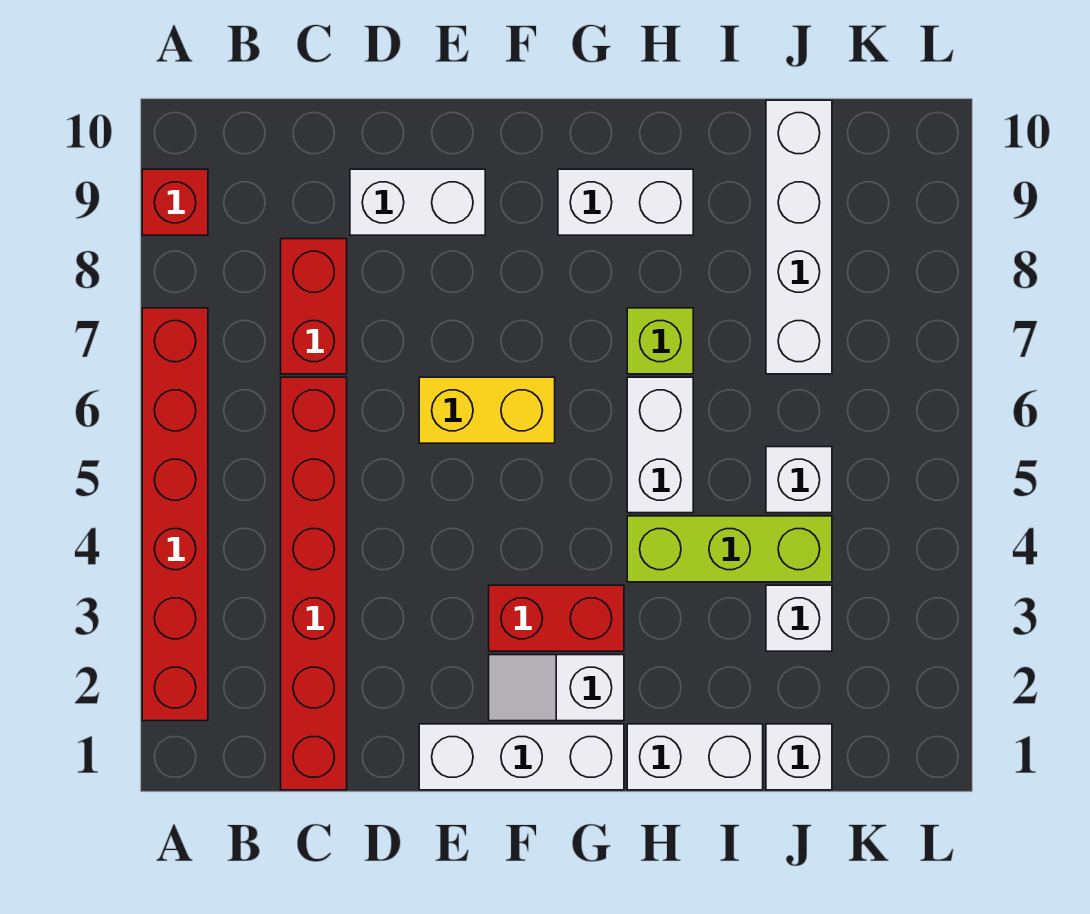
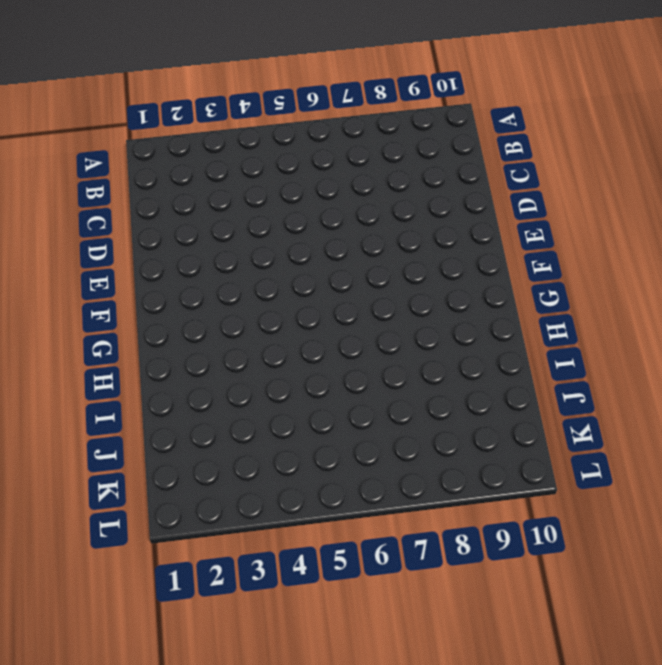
none -> red 1x6 brick [142,308,208,721]
none -> red 1x1 brick [142,169,208,235]
none -> red 1x6 brick [281,377,347,790]

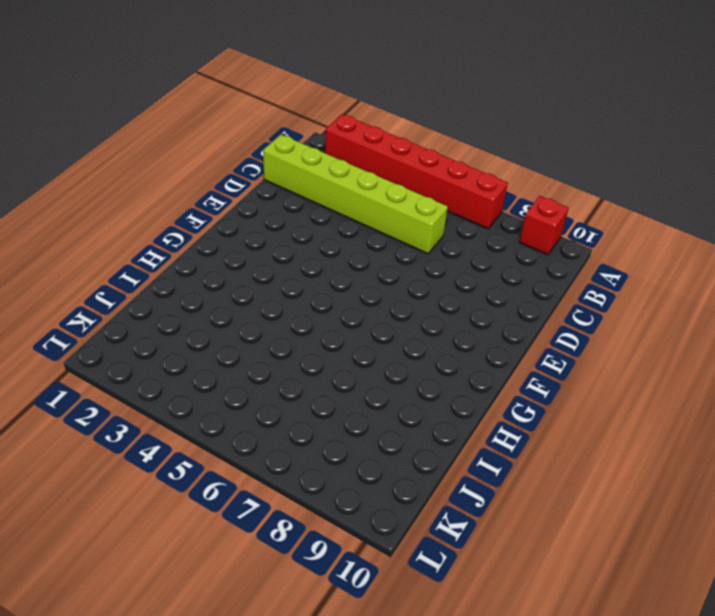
lime 1x6 brick [263,134,448,254] -> red 1x6 brick [281,377,347,790]
none -> red 1x2 brick [281,239,347,374]
none -> white 1x2 brick [350,169,485,235]
none -> white 1x3 brick [419,724,624,790]

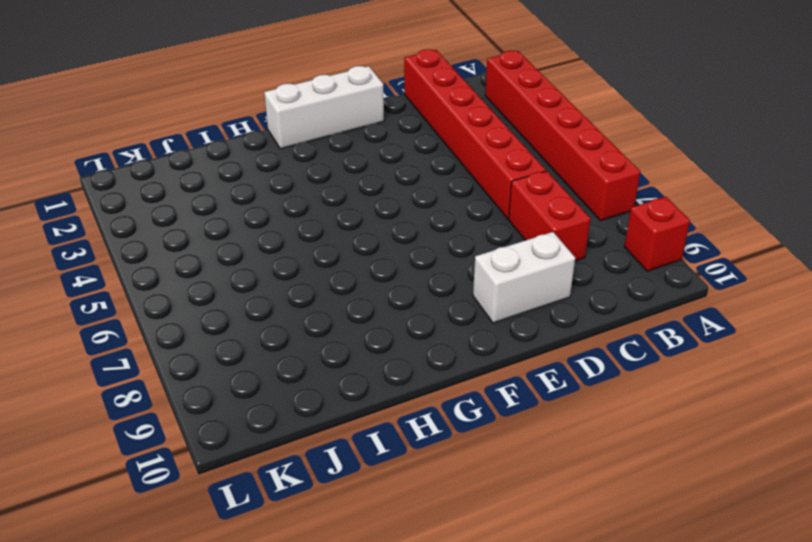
none -> yellow 1x2 brick [419,377,555,443]
none -> white 1x2 slope [489,655,624,721]
none -> red 1x2 brick [489,585,624,651]

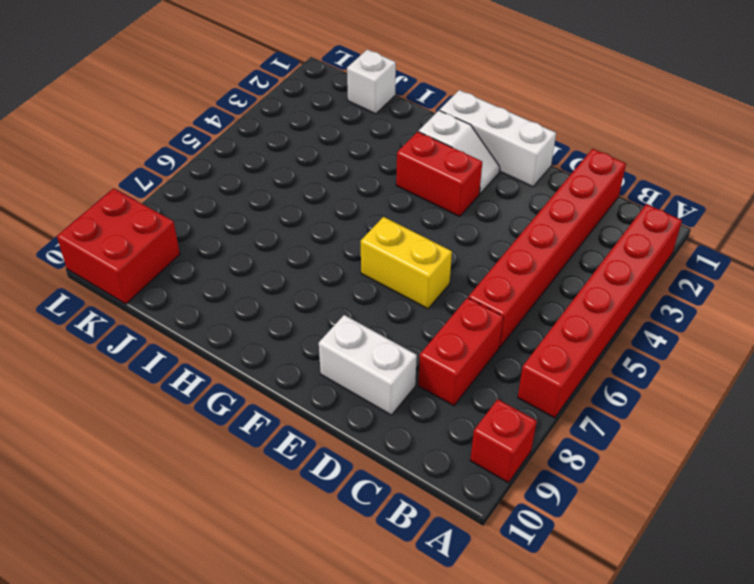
red 2x2 brick [57,188,180,304] -> none
none -> white 1x2 brick [558,169,693,235]
none -> white 1x2 brick [627,724,763,790]
none -> lime 1x3 brick [627,516,832,582]

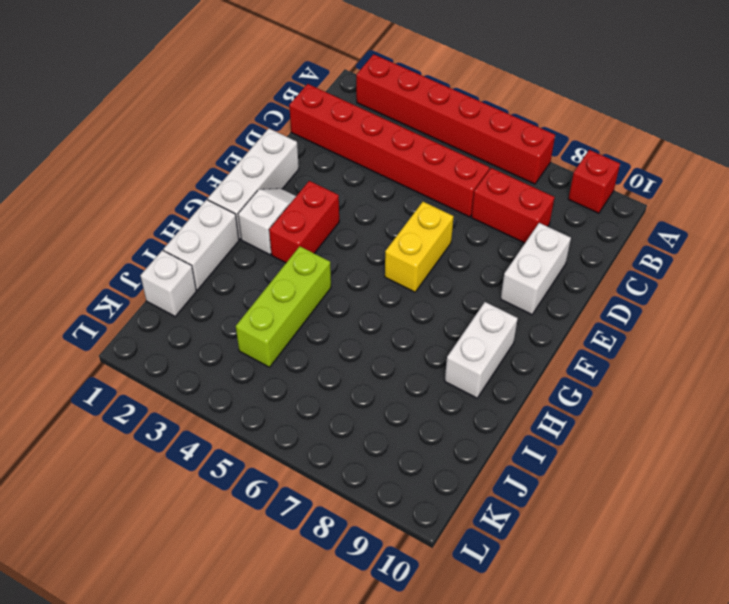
none -> white 1x2 brick [627,377,693,513]
none -> lime 1x1 brick [627,308,693,374]
none -> white 1x1 brick [766,585,832,651]

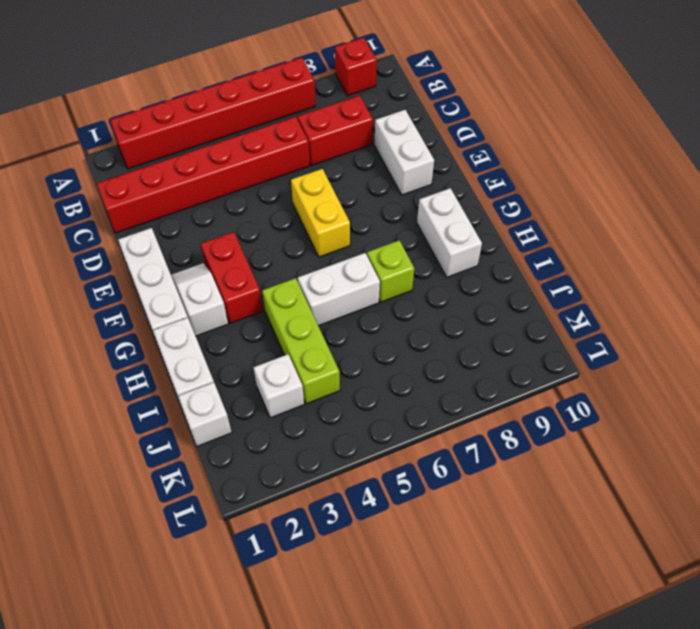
none -> white 1x1 brick [766,447,832,513]
none -> white 1x4 brick [766,100,832,374]

